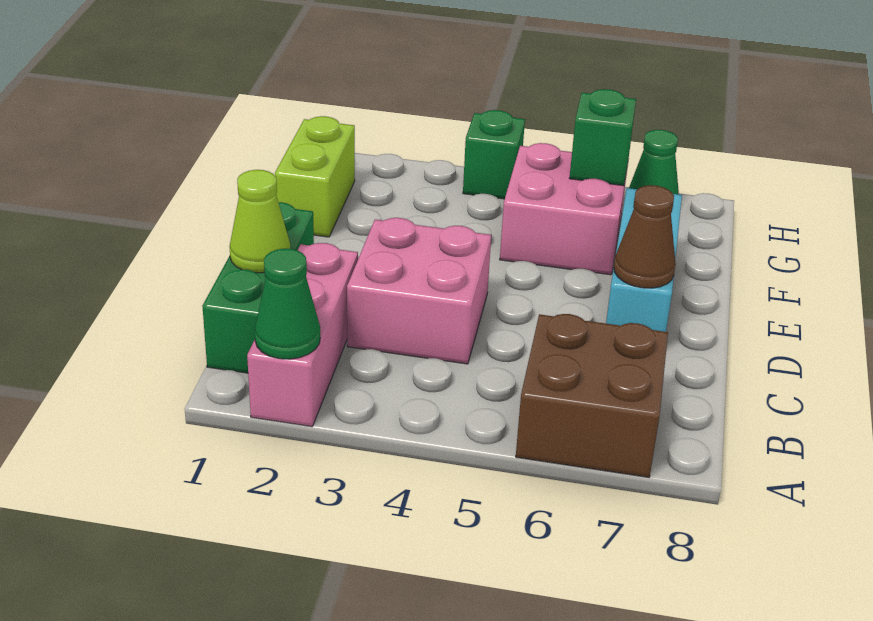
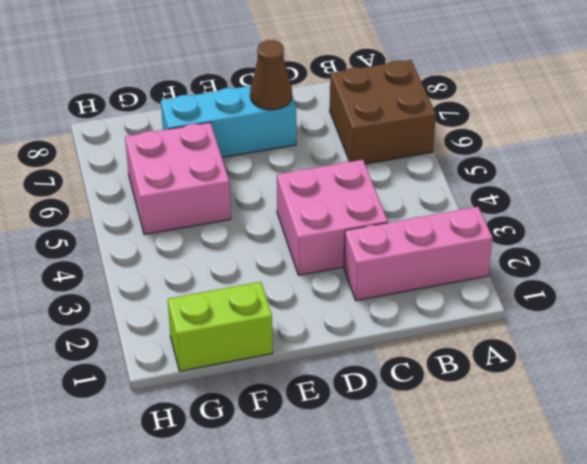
none -> green 1x3 brick [202,202,314,373]
none -> green 1x1 brick [463,110,525,199]
none -> green 1x1 cone [629,130,679,194]

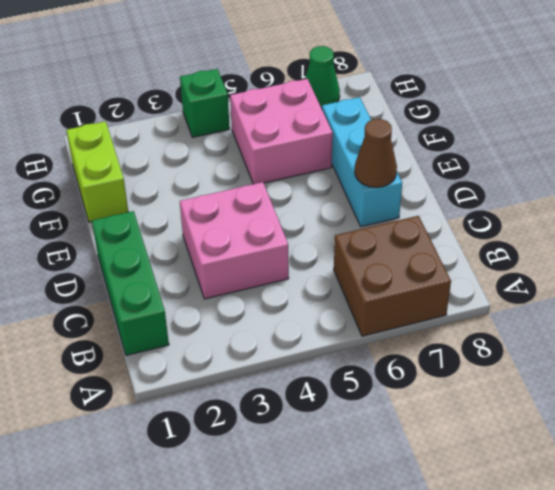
none -> pink 1x3 brick [247,243,358,427]
none -> green 1x1 cone [255,249,320,359]
none -> lime 1x1 cone [230,170,290,273]

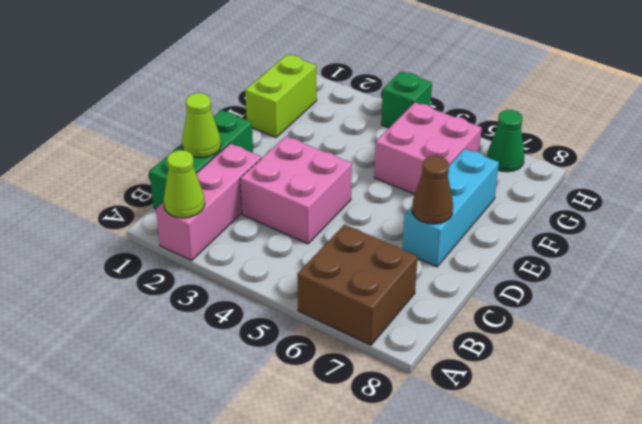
lime 1x1 cone [164,150,205,218] -> green 1x1 cone [255,249,320,359]
none -> green 1x1 brick [570,89,636,186]

